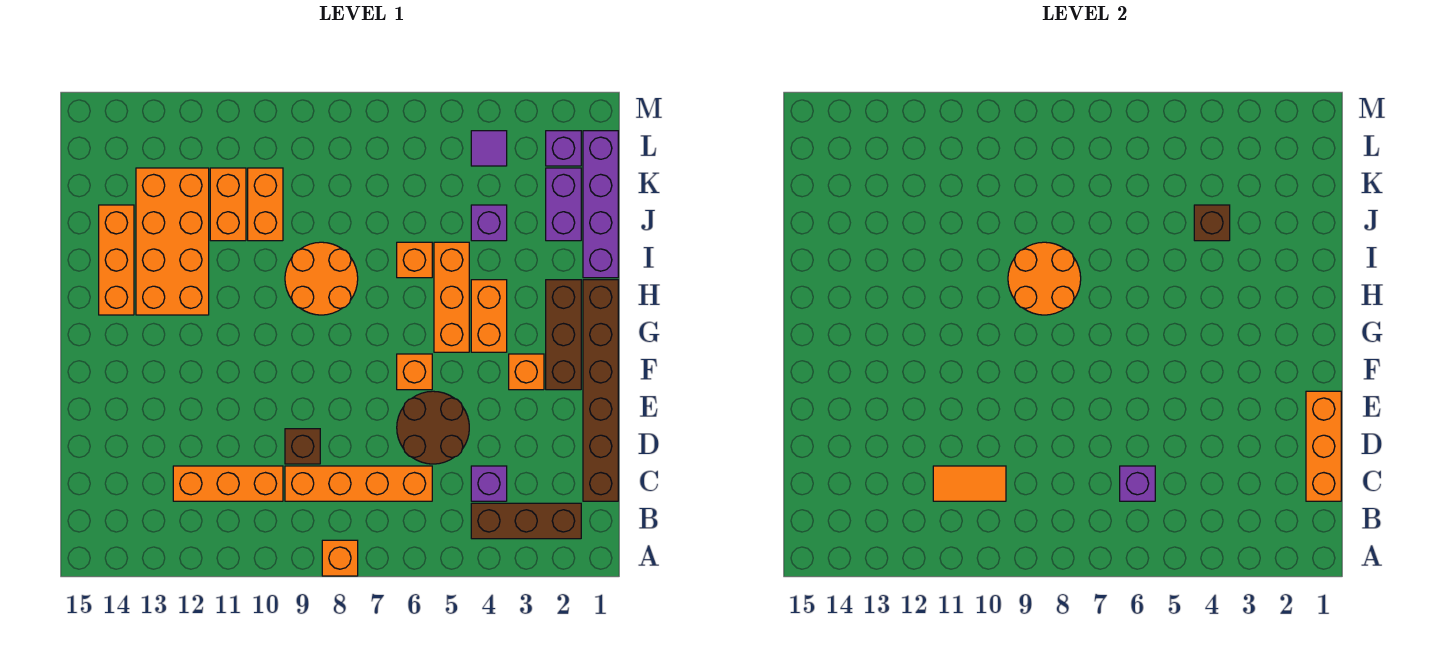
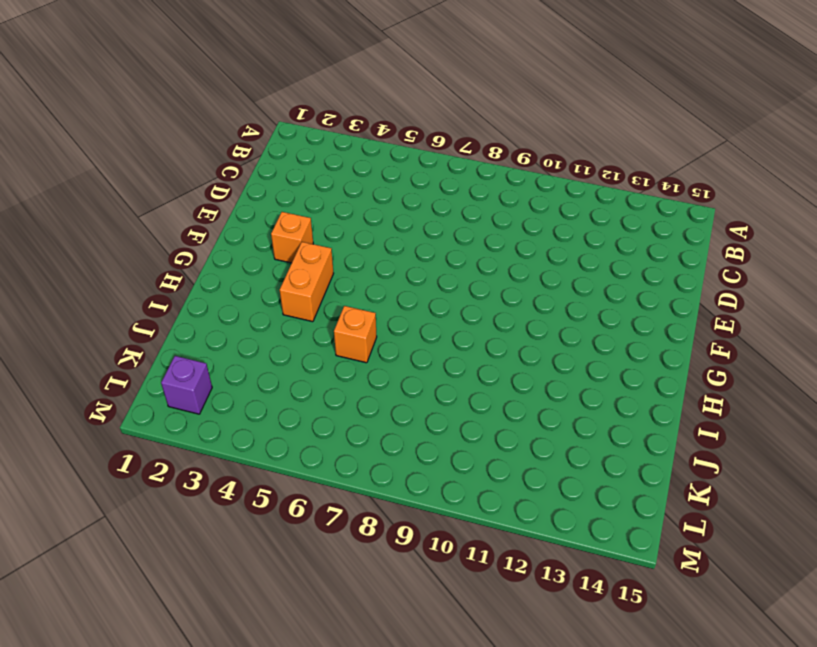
none -> orange 1x1 brick [322,540,358,576]
none -> brown 1x3 brick [471,503,581,539]
none -> brown 1x6 brick [583,280,618,501]

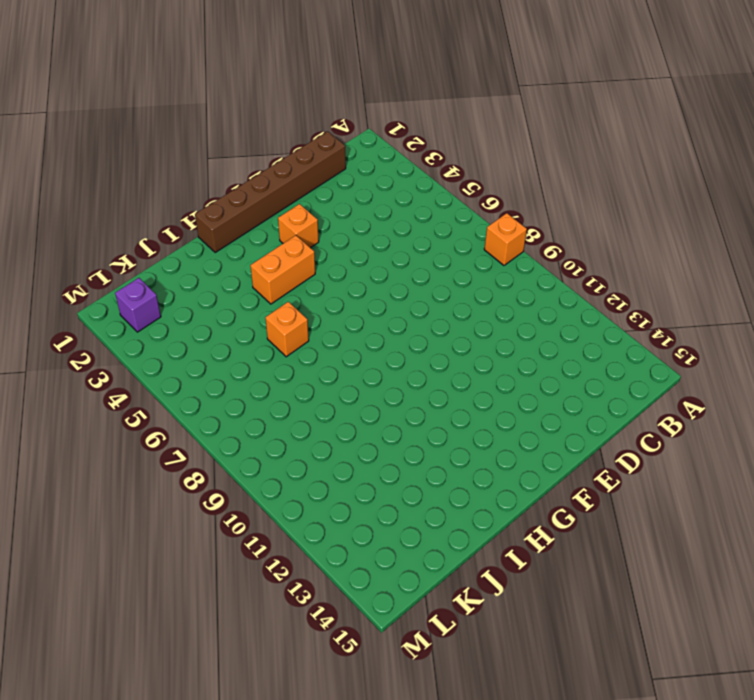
none -> brown 1x3 brick [471,503,581,539]
none -> purple 1x1 brick [471,466,507,501]
none -> orange 1x4 brick [285,466,432,501]

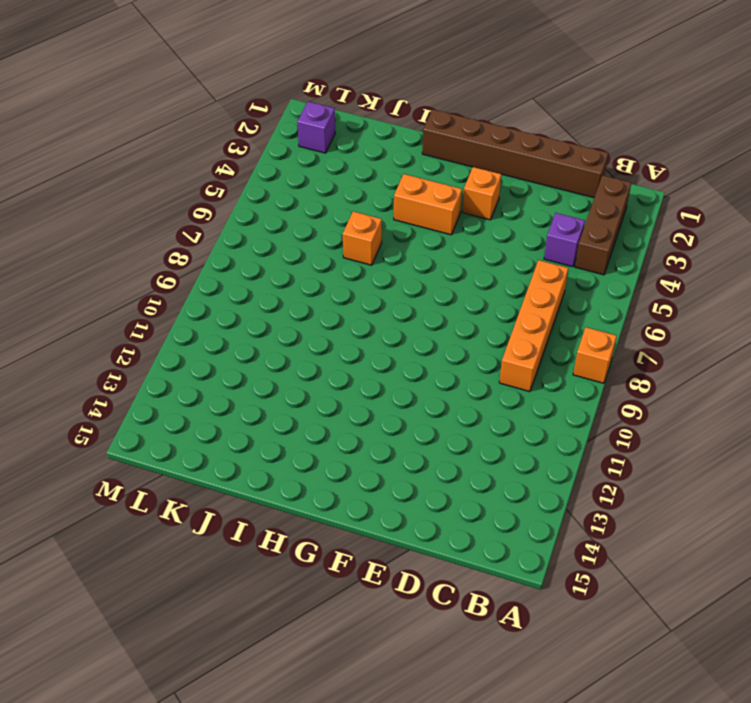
none -> orange 1x3 brick [173,466,283,501]
none -> brown 2x2 round brick [397,391,469,464]
none -> brown 1x1 brick [285,429,320,464]

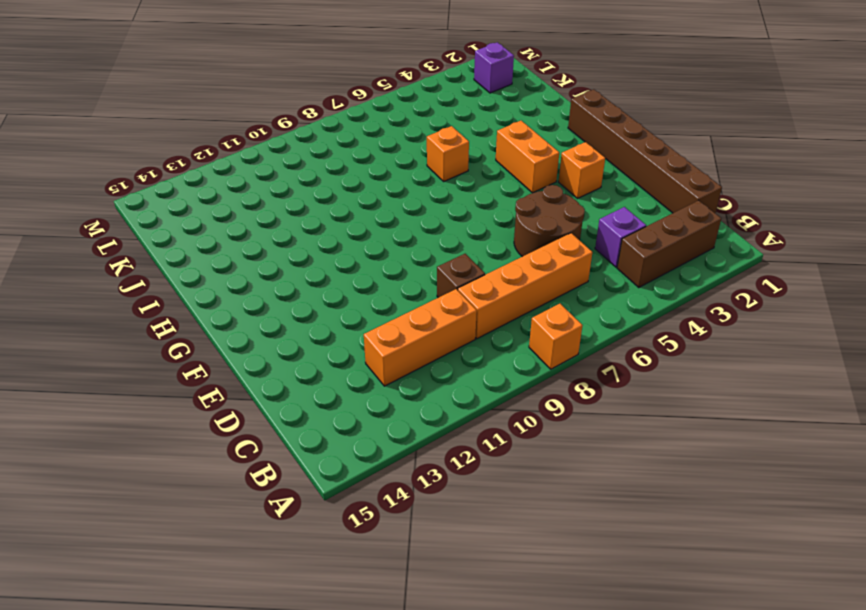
none -> brown 1x3 brick [546,280,581,390]
none -> orange 1x1 brick [397,354,432,390]
none -> orange 1x3 brick [434,242,469,352]

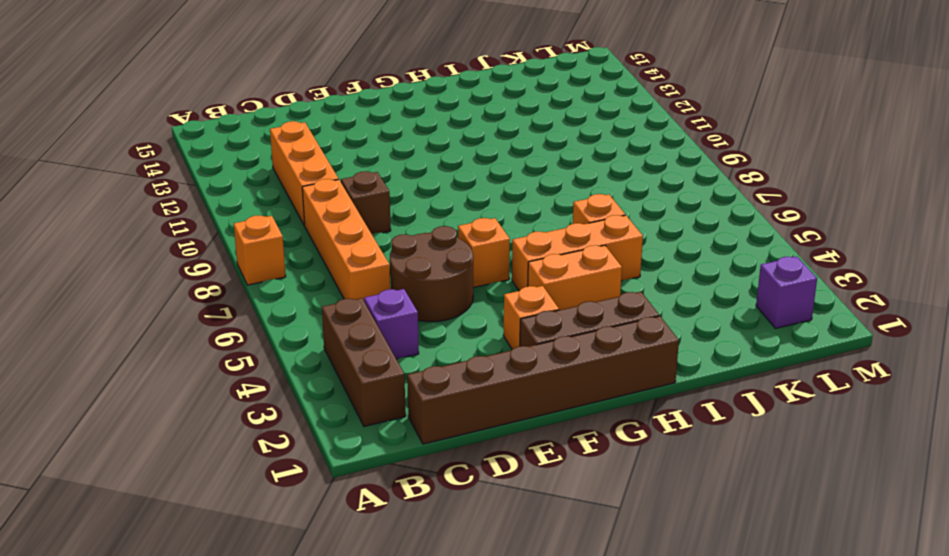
none -> orange 2x2 round brick [285,242,358,315]
none -> orange 2x4 brick [136,168,209,315]
none -> orange 1x3 brick [99,205,134,315]

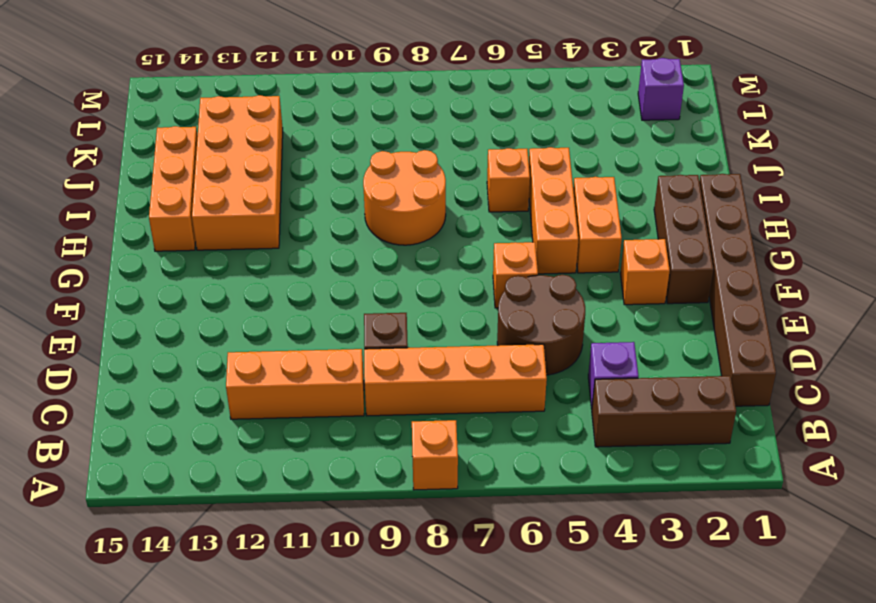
none -> purple 1x4 brick [583,131,618,278]
none -> purple 1x2 brick [546,168,581,241]
none -> purple 1x1 brick [471,205,507,241]

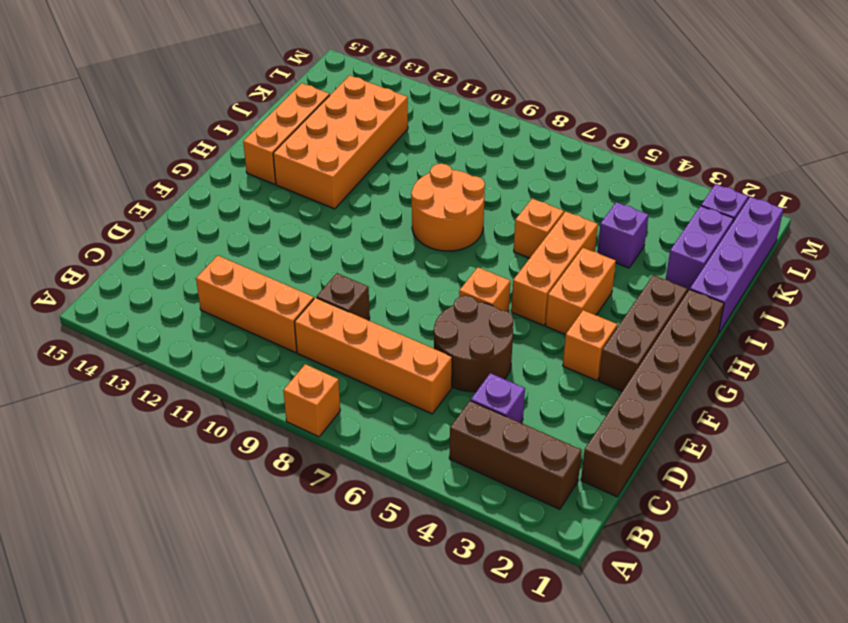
none -> orange 1x2 brick [248,168,283,241]
none -> orange 1x2 brick [210,168,246,241]
none -> purple 1x1 tile [471,131,507,166]

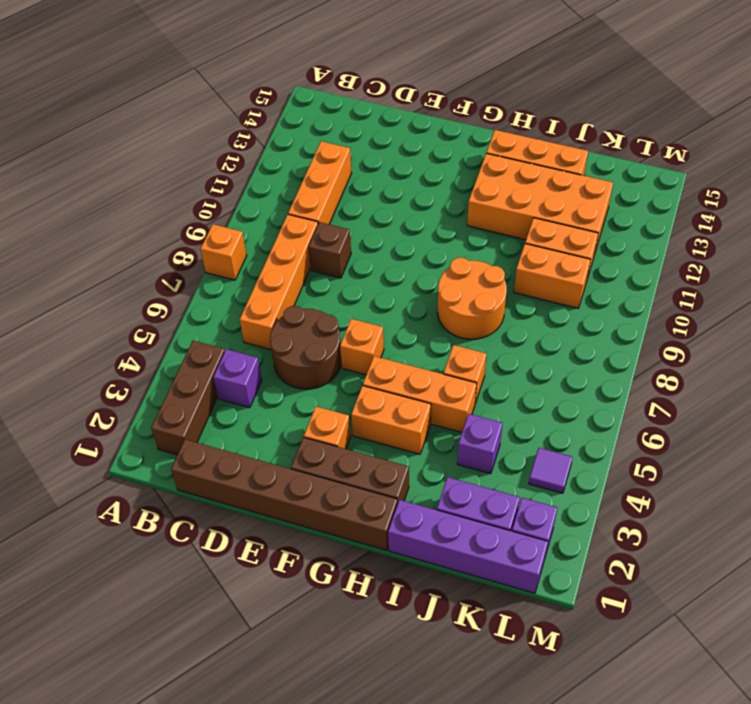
none -> orange 1x3 brick [1306,391,1341,501]
none -> purple 1x1 brick [1120,466,1155,501]
none -> orange 1x2 tile [933,466,1006,501]

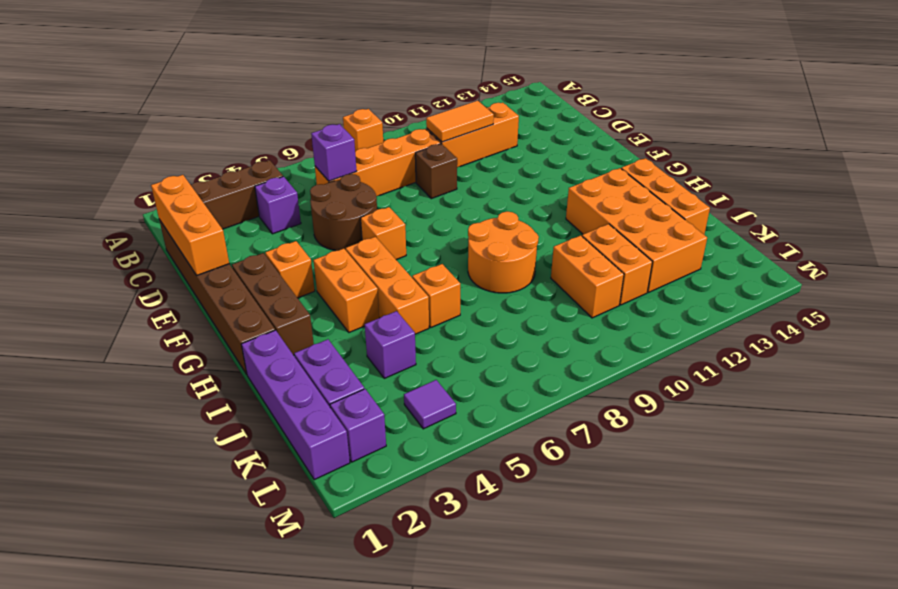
none -> orange 2x2 round brick [1008,242,1081,315]
none -> brown 1x1 brick [1194,205,1230,241]

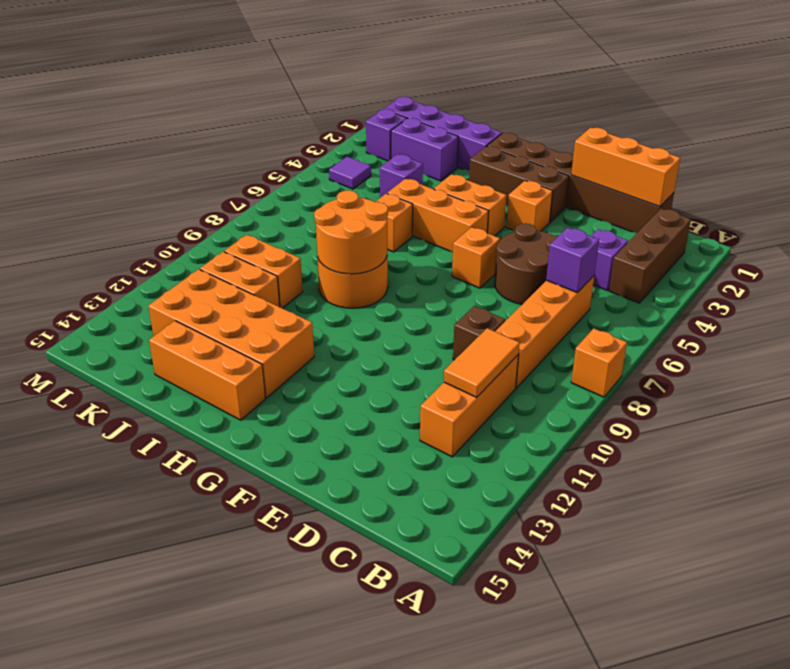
none -> brown 1x1 brick [1194,205,1230,241]

